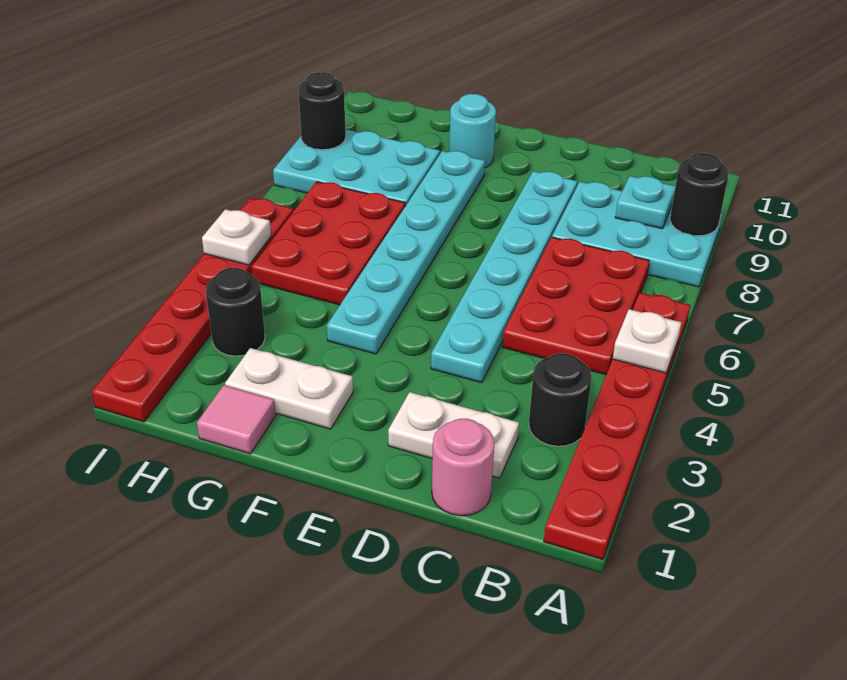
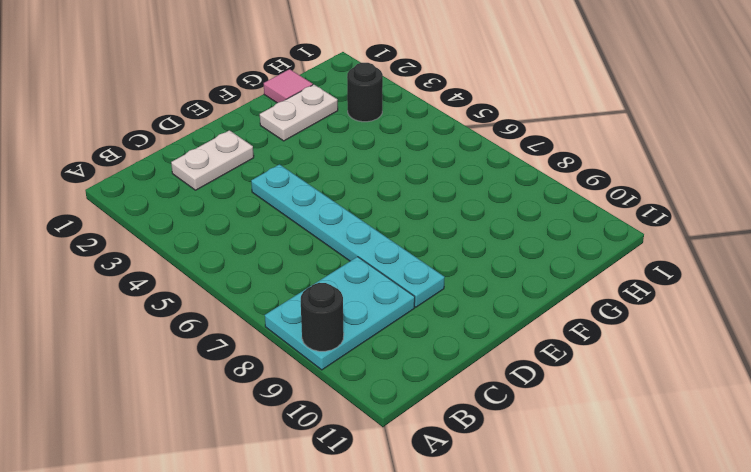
none -> red 1x6 plate [544,293,690,560]
none -> black 1x1 round brick [529,353,592,446]
none -> red 2x3 plate [502,237,650,375]

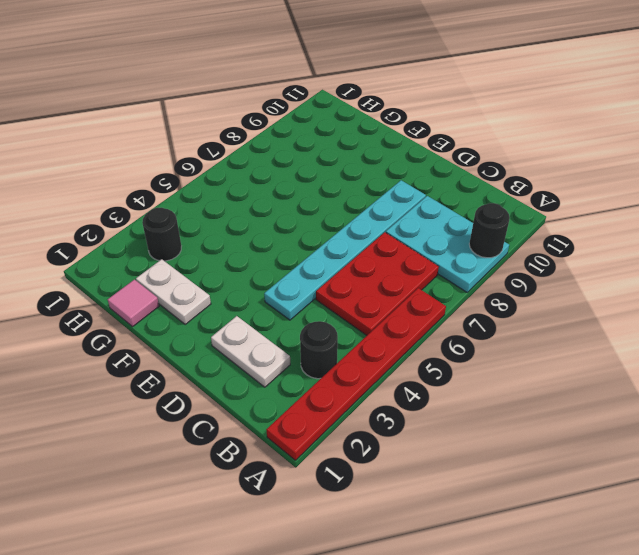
none -> pink 1x1 round brick [432,419,494,516]
none -> cyan 1x6 plate [327,151,485,354]
none -> cyan 1x1 round brick [449,94,496,168]

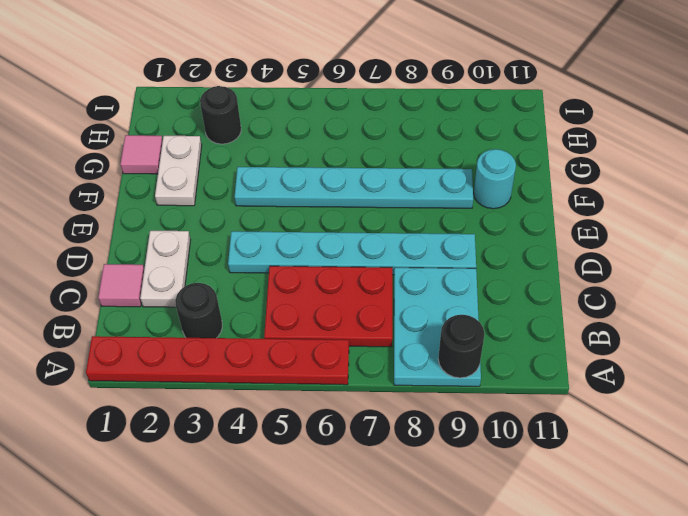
pink 1x1 tile [98,264,144,307] -> pink 1x1 round brick [432,419,494,516]
none -> red 2x3 plate [251,182,405,305]
none -> cyan 2x3 plate [273,129,440,206]
none -> red 1x6 plate [92,198,293,422]

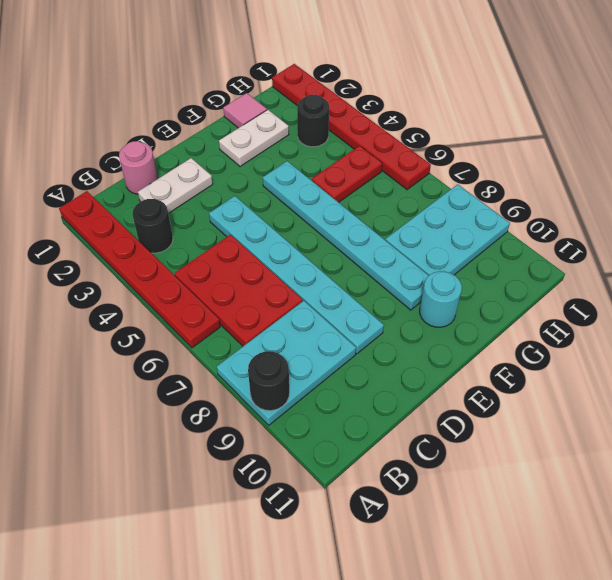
red 1x2 plate [312,146,382,202] -> red 2x3 plate [251,182,405,305]
none -> white 1x1 plate [613,309,681,373]
none -> cyan 1x1 plate [615,176,675,229]
none -> white 1x1 plate [202,209,271,265]

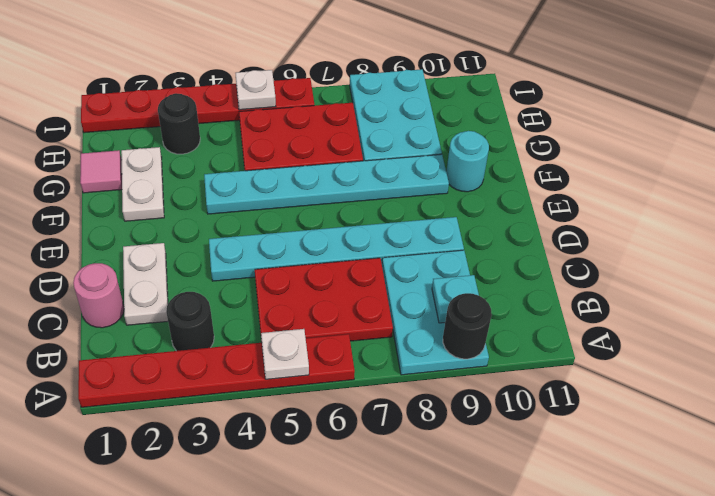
none -> black 1x1 round brick [298,72,346,150]

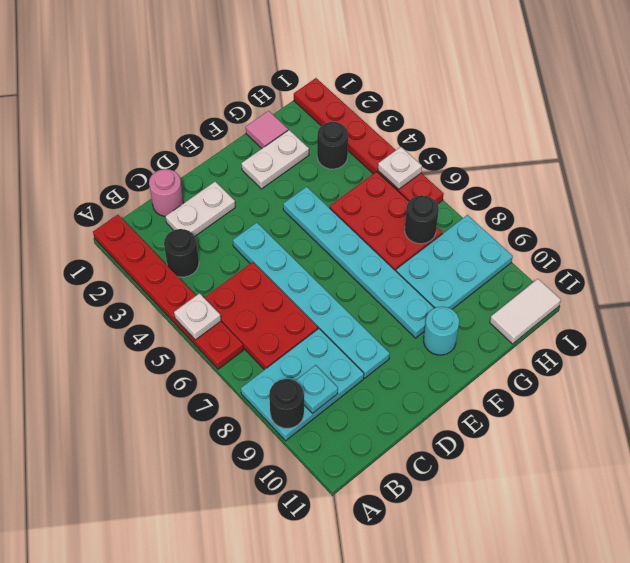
black 1x1 round brick [405,195,439,244] -> black 1x1 round brick moved to [298,72,346,150]
white 1x2 tile [490,279,561,344] -> none

